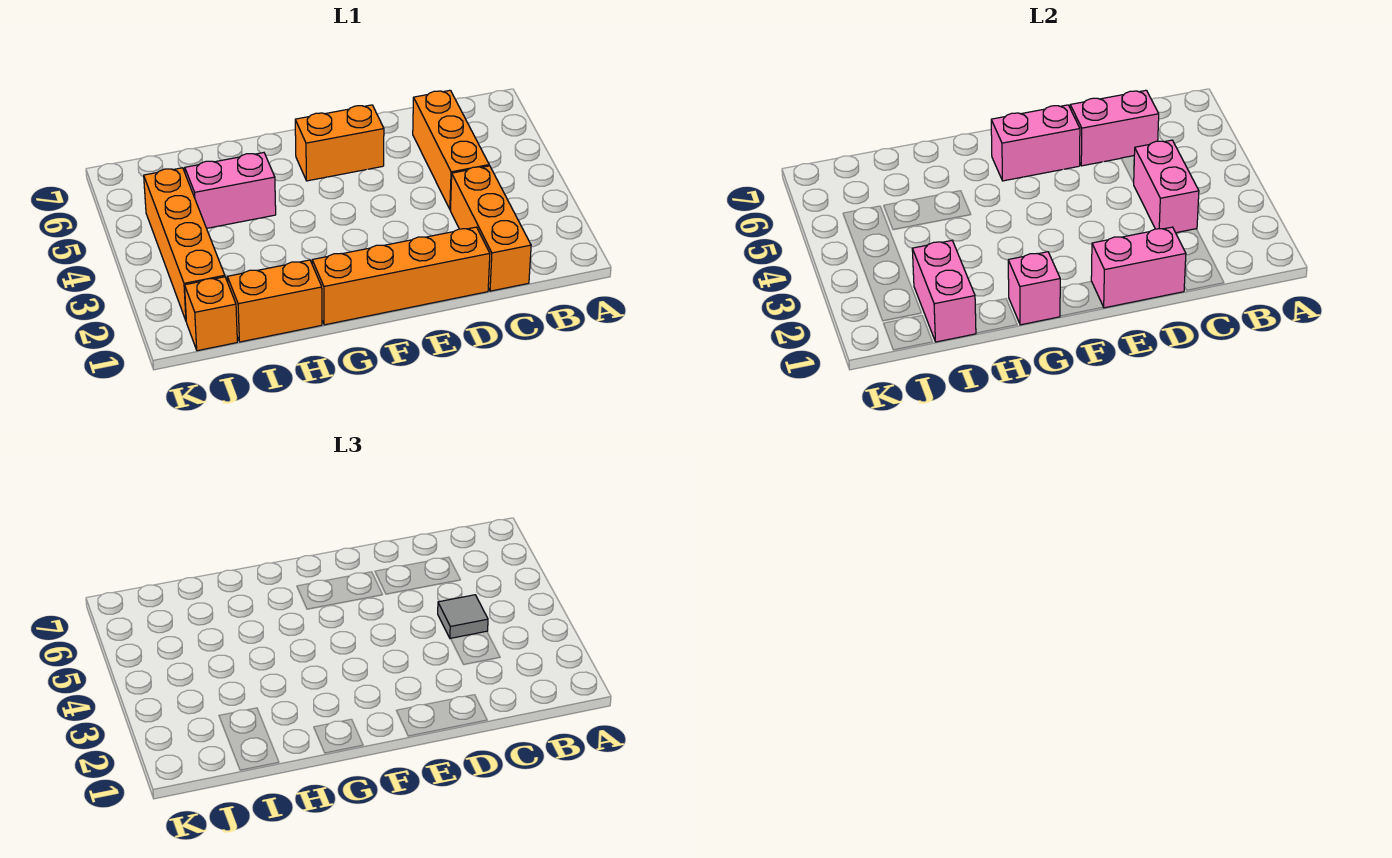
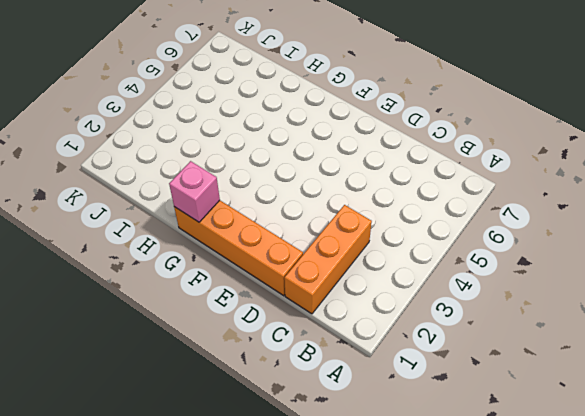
none -> orange 1x3 brick [413,90,489,210]
none -> orange 1x2 brick [295,105,384,181]
none -> orange 1x2 brick [227,260,322,342]

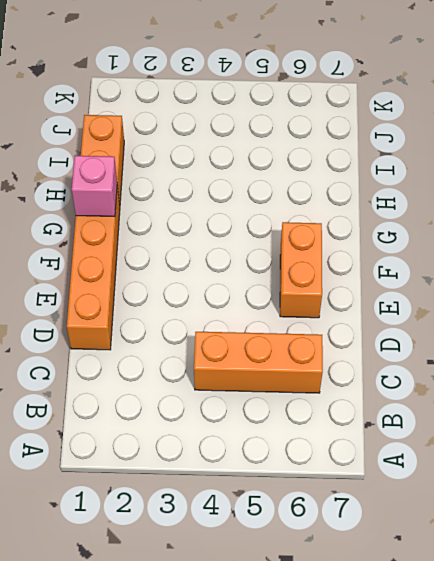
none -> orange 1x3 brick [450,166,531,291]
none -> pink 1x2 brick [185,153,276,228]
none -> orange 1x1 brick [185,277,237,351]

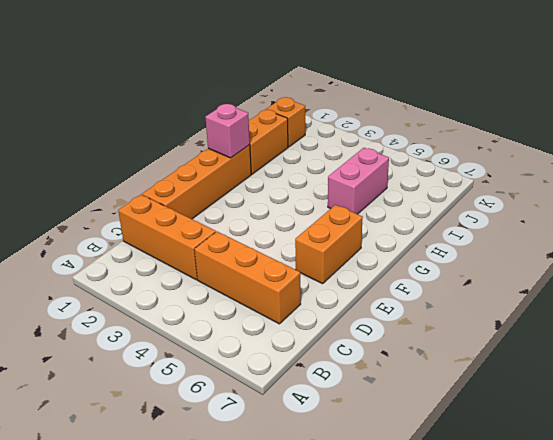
none -> orange 1x4 brick [144,168,225,320]
none -> pink 1x2 brick [1134,140,1199,233]
none -> pink 1x2 brick [1070,90,1159,166]

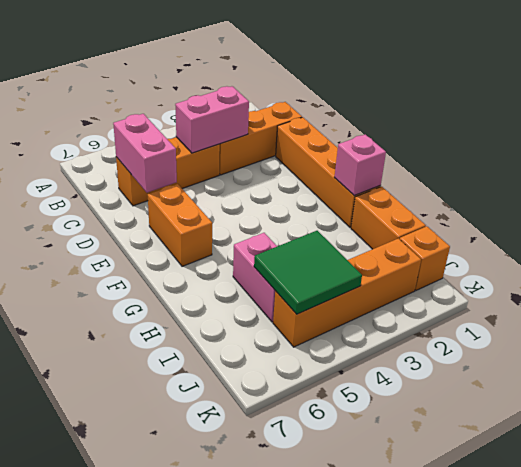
green 2x2 tile [254,231,362,314] -> none
none -> pink 1x2 brick [1091,227,1186,308]
none -> pink 1x2 brick [991,105,1080,181]
none -> pink 1x2 brick [912,241,976,342]

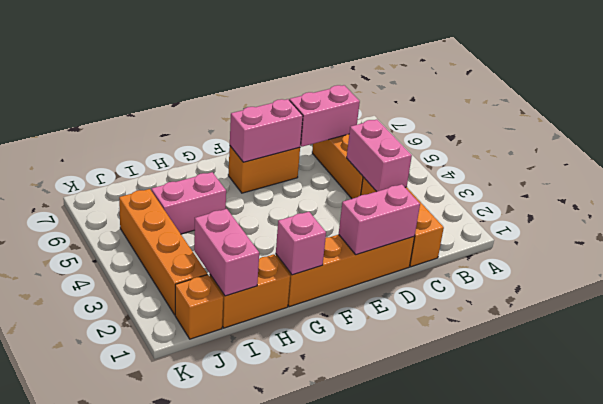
none -> grey 1x1 tile [438,595,488,639]

